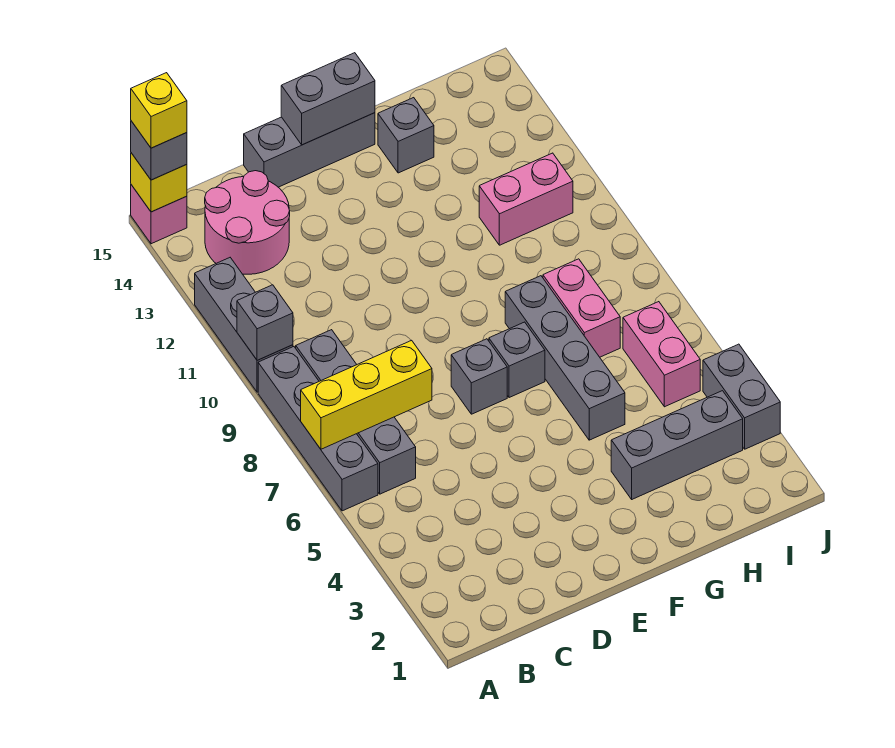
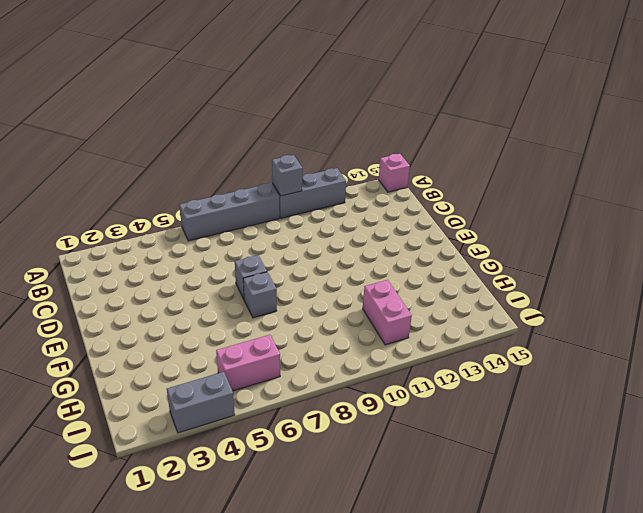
none -> grey 1x4 brick [296,330,416,494]
none -> pink 2x2 round brick [205,171,290,274]
none -> grey 1x3 brick [244,113,375,187]

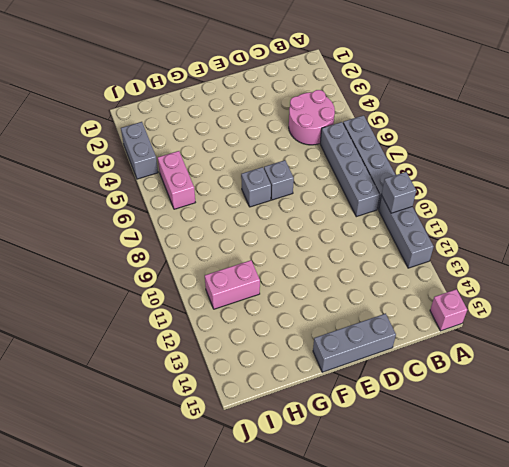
pink 2x2 round brick [289,90,335,145] -> pink 2x2 round brick moved to [205,171,290,274]
none -> grey 1x3 brick [611,391,743,499]
none -> grey 1x4 brick [505,276,625,440]
none -> grey 1x1 brick [378,98,434,173]

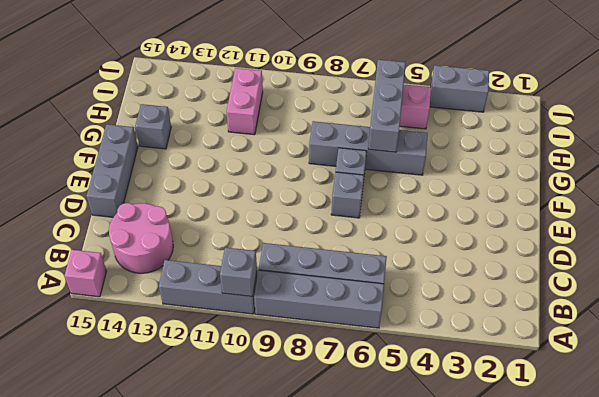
grey 1x3 brick [368,60,405,152] -> grey 1x3 brick moved to [611,391,743,499]
none -> pink 1x2 brick [543,259,620,357]
none -> yellow 1x3 brick [301,340,432,449]
none -> yellow 1x1 brick [131,153,187,212]

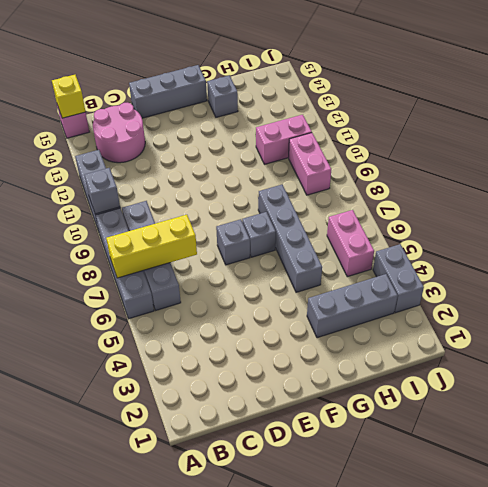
pink 1x2 brick [289,133,331,195] -> pink 1x2 brick moved to [543,259,620,357]
none -> grey 1x2 brick [281,53,375,145]
none -> grey 1x1 brick [131,121,187,180]
none -> yellow 1x1 brick [131,73,187,148]

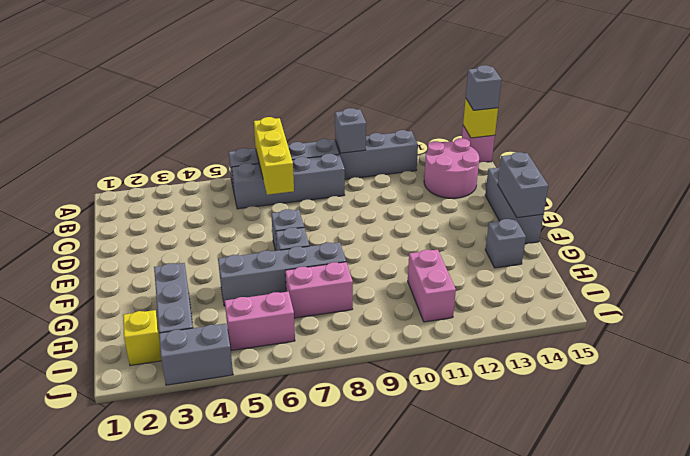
yellow 1x1 brick [123,310,162,366] -> yellow 1x1 brick moved to [131,73,187,148]

